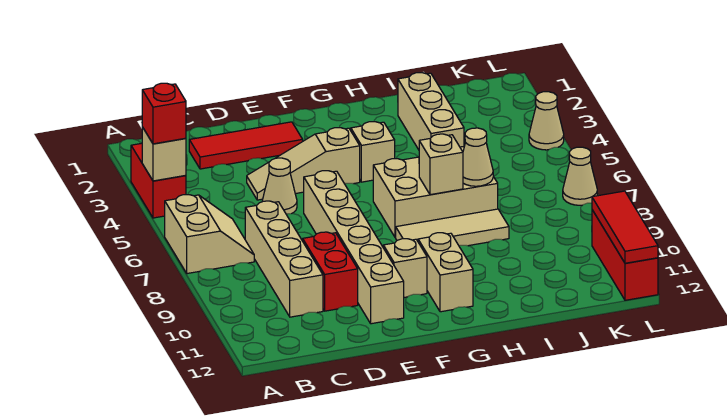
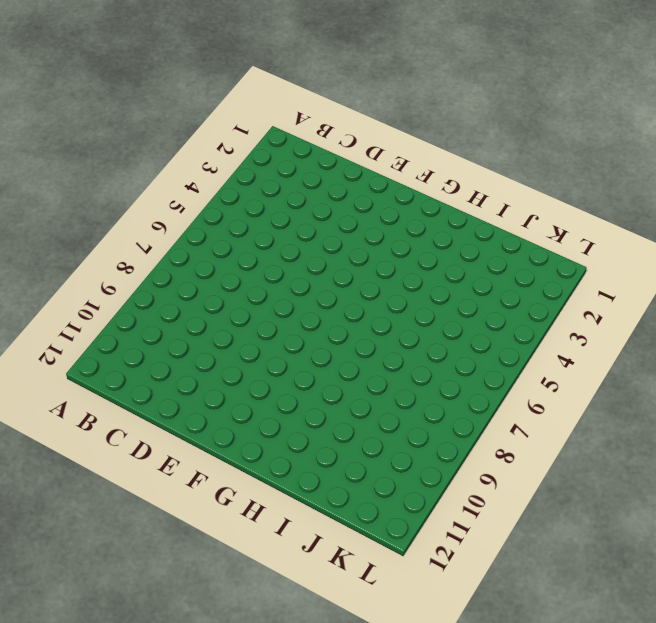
none -> red 1x2 brick [131,143,186,218]
none -> tan 2x2 slope [165,195,254,274]
none -> red 1x3 tile [189,122,303,169]

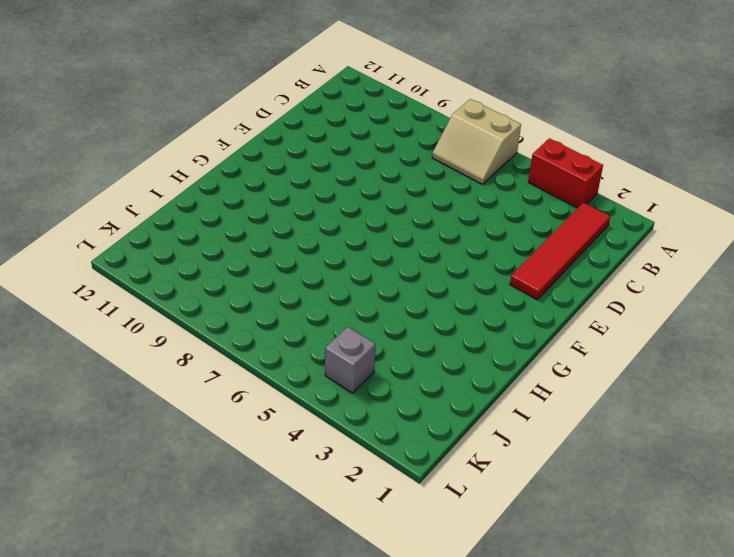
red 1x4 tile [510,202,610,300] -> red 1x3 tile [189,122,303,169]
grey 1x1 brick [325,327,375,393] -> none
none -> tan 1x4 brick [245,201,323,317]
none -> tan 1x3 slope [247,128,360,200]
none -> tan 1x1 cone [262,158,297,214]

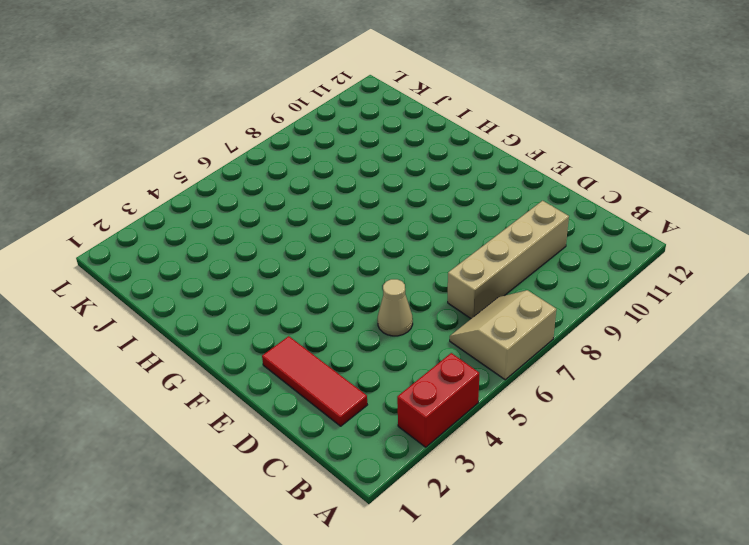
none -> tan 1x3 slope [247,128,360,200]
none -> red 1x2 brick [303,232,358,311]
none -> tan 1x6 brick [304,171,404,324]

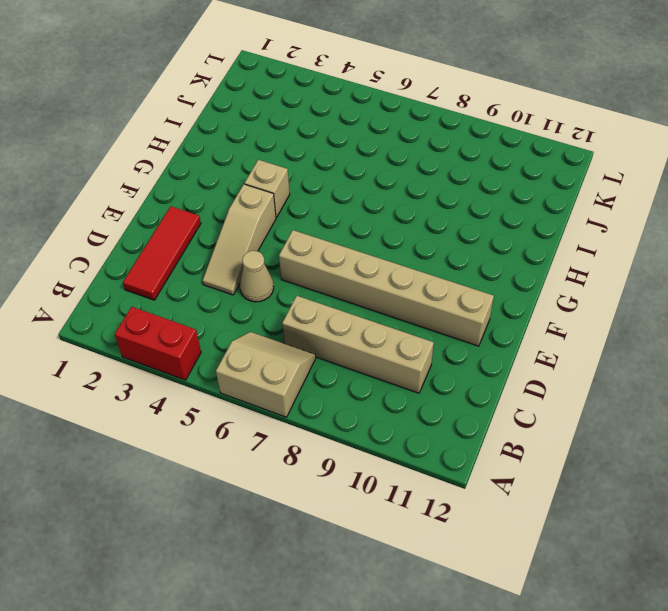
none -> red 1x2 brick [303,232,358,311]
none -> tan 1x1 brick [383,239,427,298]
none -> tan 2x3 brick [373,147,498,238]

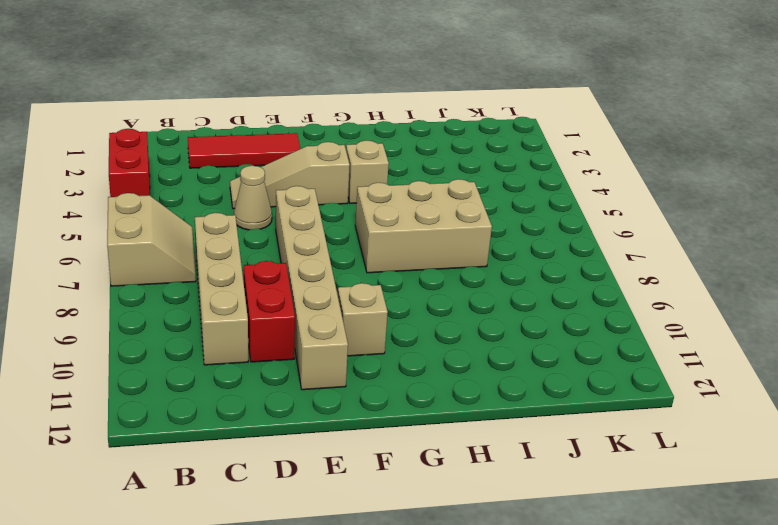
none -> tan 1x3 tile [396,209,509,246]
none -> tan 1x2 brick [418,233,473,312]
none -> tan 1x3 brick [398,73,464,150]

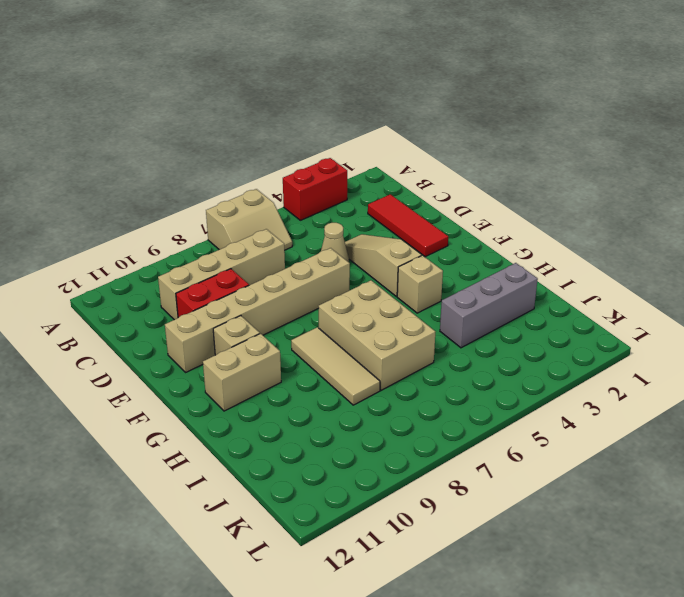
grey 1x3 brick [440,263,538,348] -> tan 1x3 brick [398,73,464,150]
none -> tan 1x1 cone [529,92,564,150]
none -> tan 1x1 cone [563,147,597,205]
none -> red 1x3 brick [592,210,658,300]

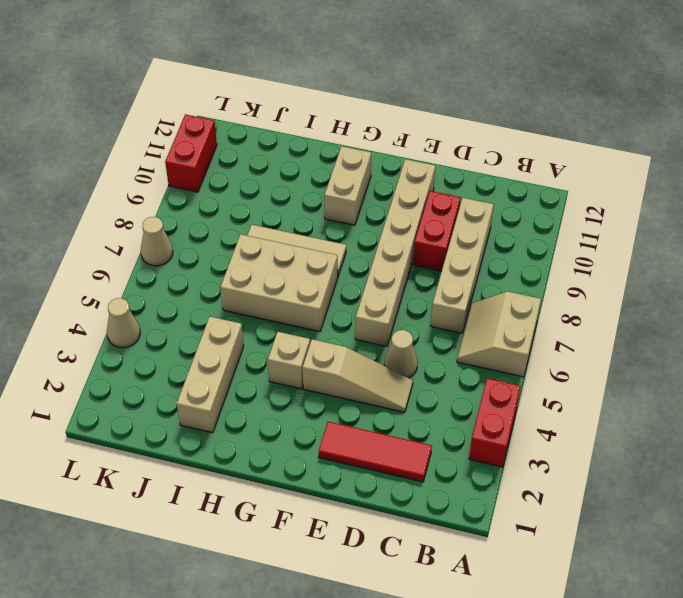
red 1x2 brick [165,114,217,192] -> red 1x3 brick [592,210,658,300]
none -> tan 1x1 brick [383,239,427,298]
none -> tan 1x1 brick [142,127,186,181]
none -> tan 1x1 brick [419,134,463,195]

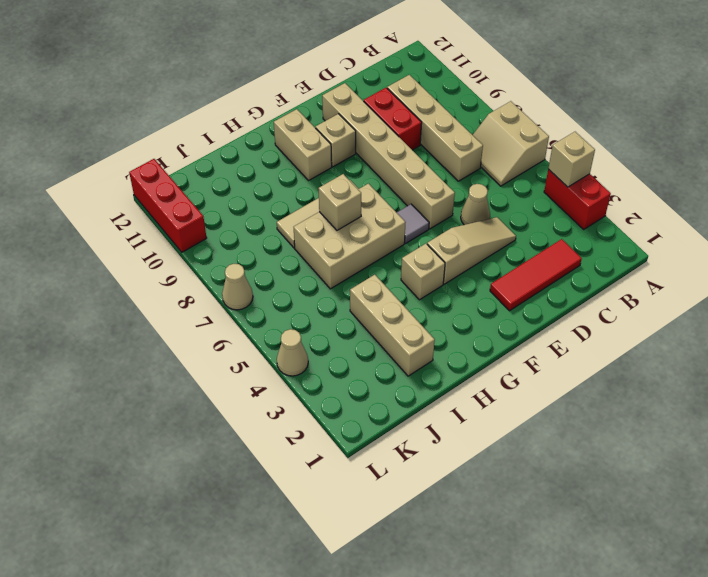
grey 1x1 tile [397,204,429,243] -> none
none -> tan 1x1 cone [463,128,493,186]
none -> red 1x3 tile [592,191,658,263]
none -> red 1x1 brick [142,83,186,144]

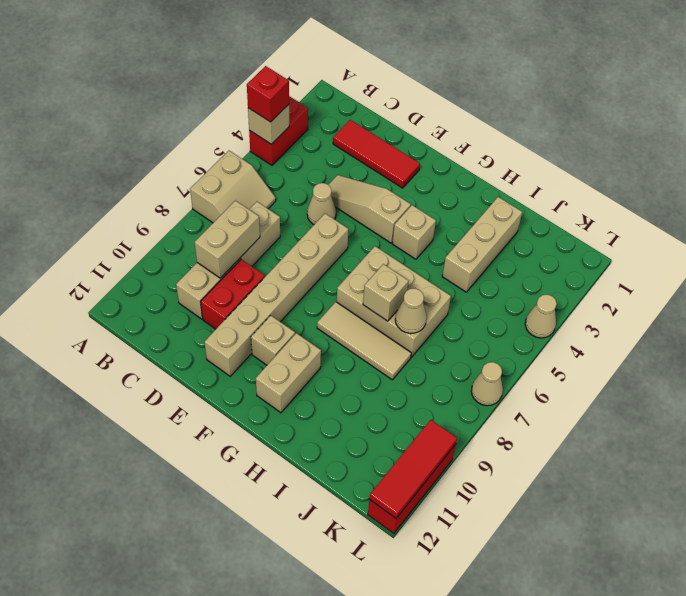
tan 1x2 brick [195,201,260,278] -> none

